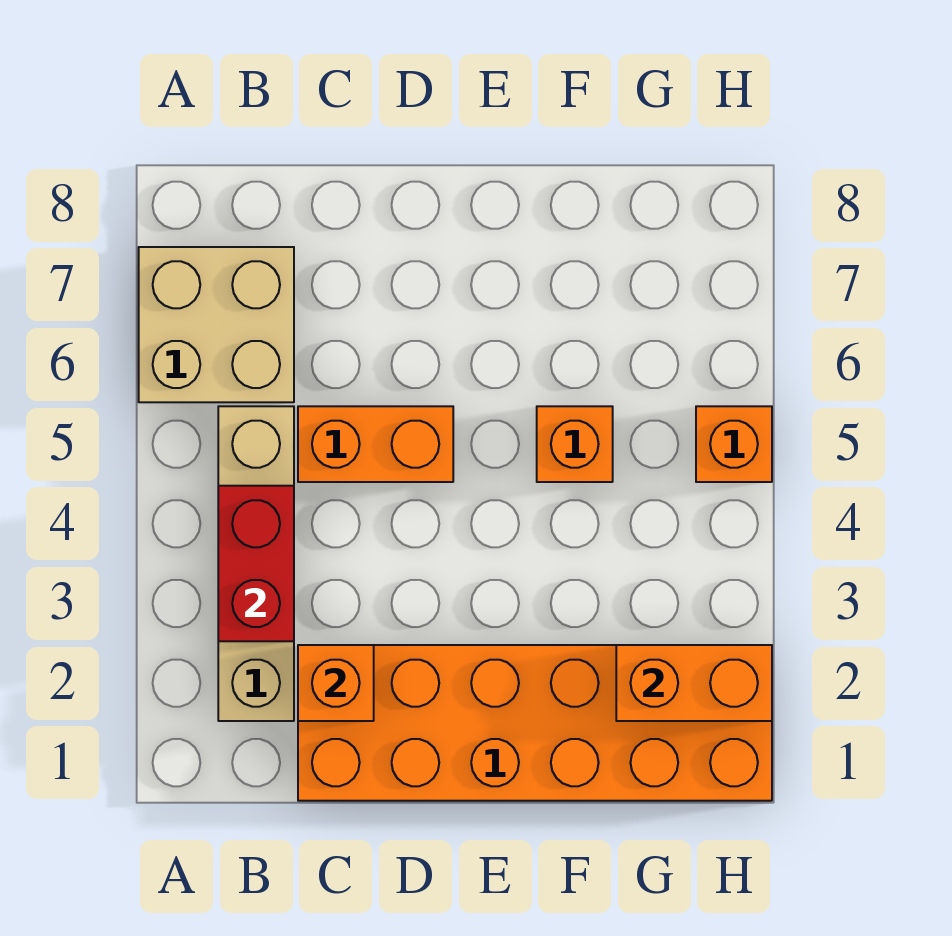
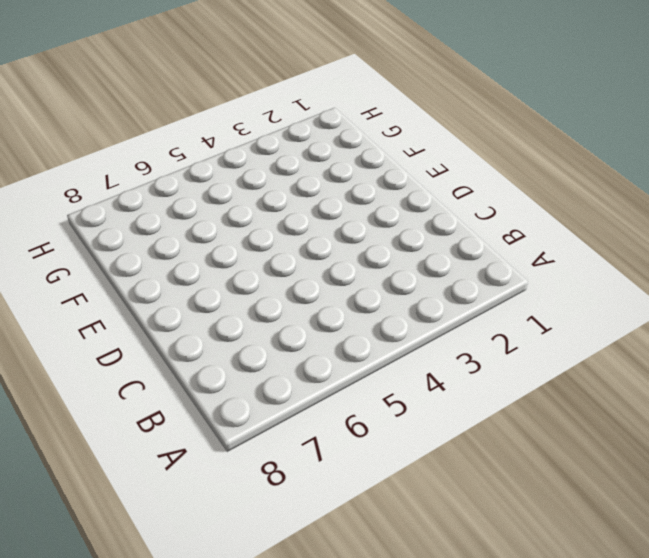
none -> tan 2x2 brick [139,247,294,402]
none -> tan 1x4 brick [218,406,294,721]

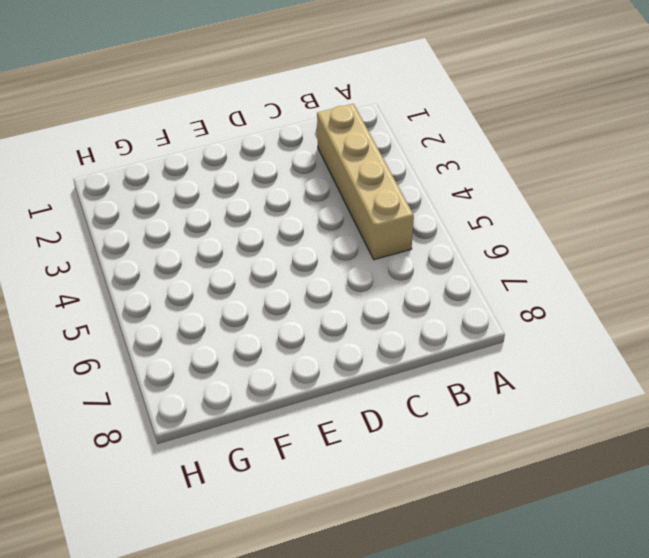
none -> tan 2x2 brick [139,247,294,402]
none -> orange 2x6 brick [298,645,772,801]

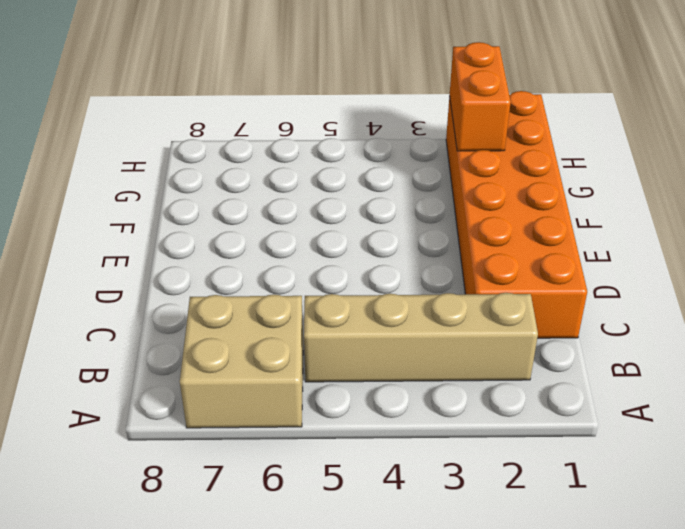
none -> orange 1x2 brick [298,406,453,482]
none -> orange 1x1 brick [537,406,613,482]

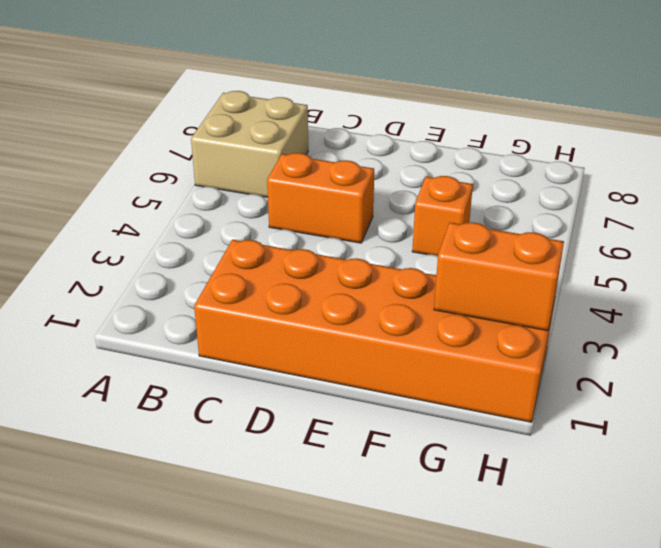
none -> tan 1x4 brick [218,406,294,721]
none -> orange 1x1 brick [696,406,772,482]

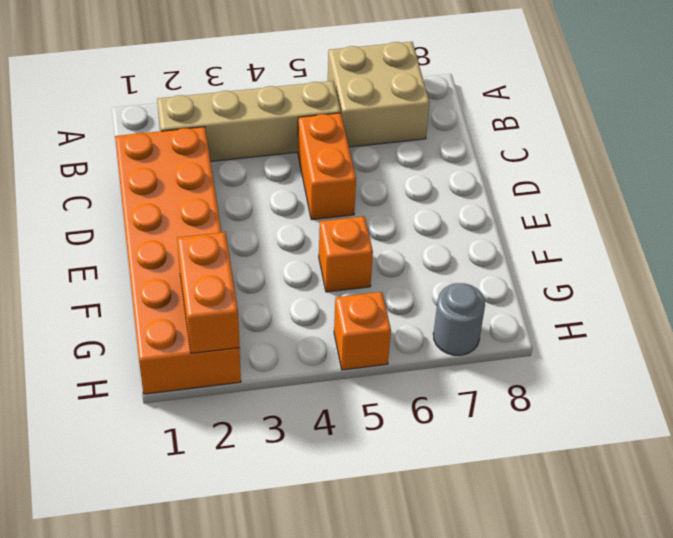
grey 1x1 round brick [433,283,485,355] -> none
none -> red 1x2 brick [218,486,294,641]
none -> orange 1x1 brick [298,645,374,721]

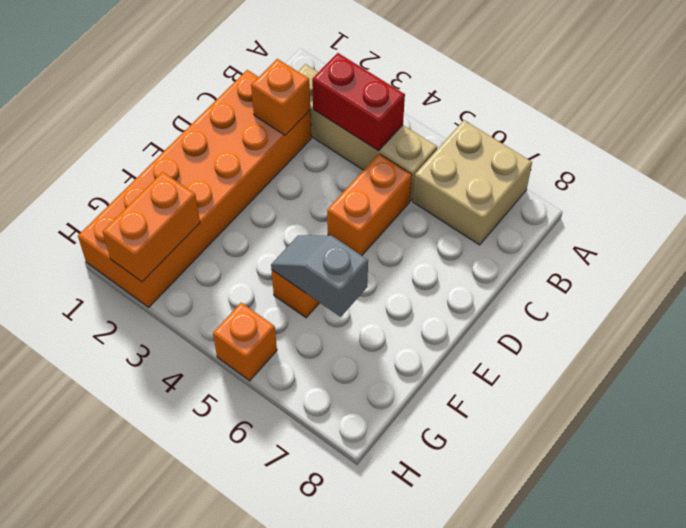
grey 1x2 slope [271,235,368,317] -> none

